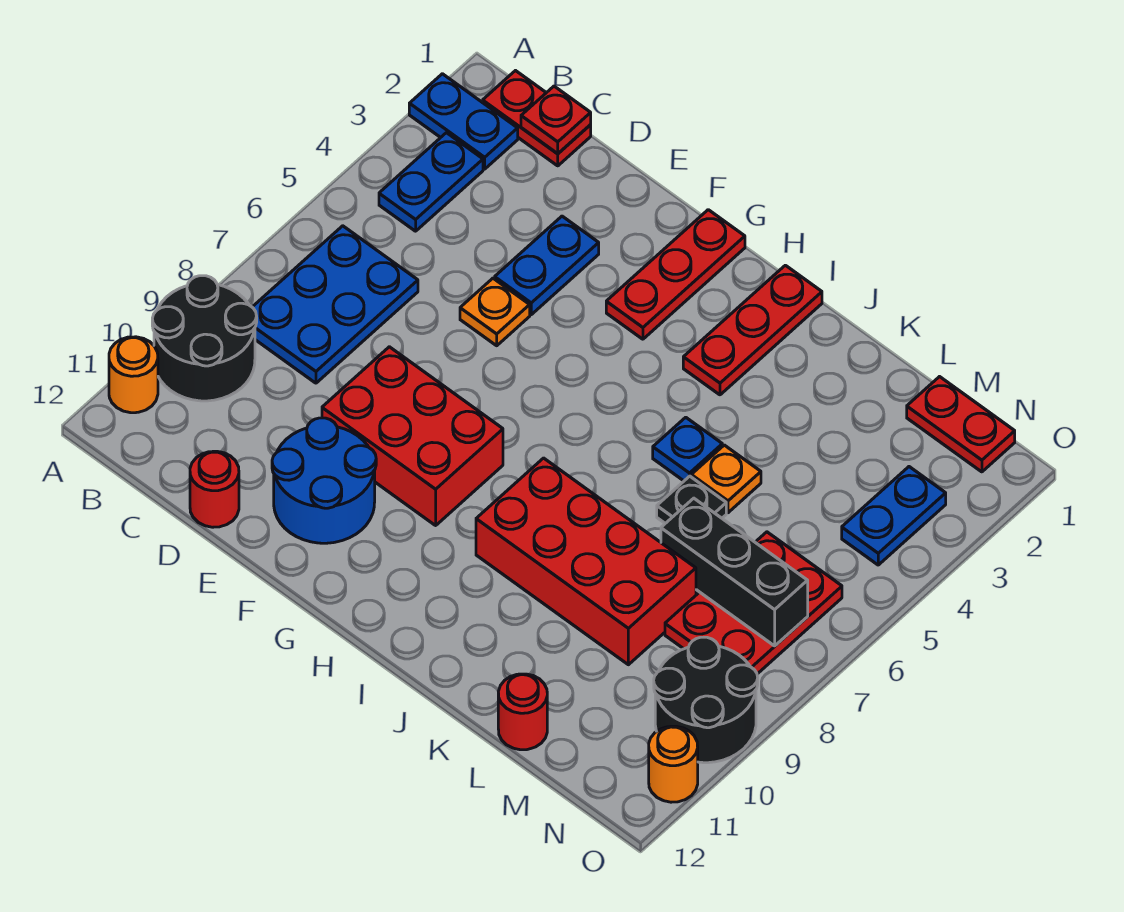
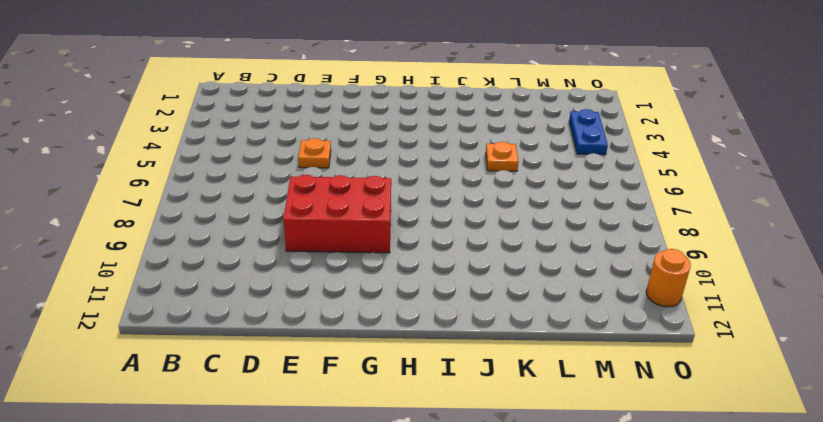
none -> blue 1x2 plate [409,74,518,169]
none -> black 2x2 round brick [152,276,257,401]
none -> orange 1x1 round brick [109,337,158,413]

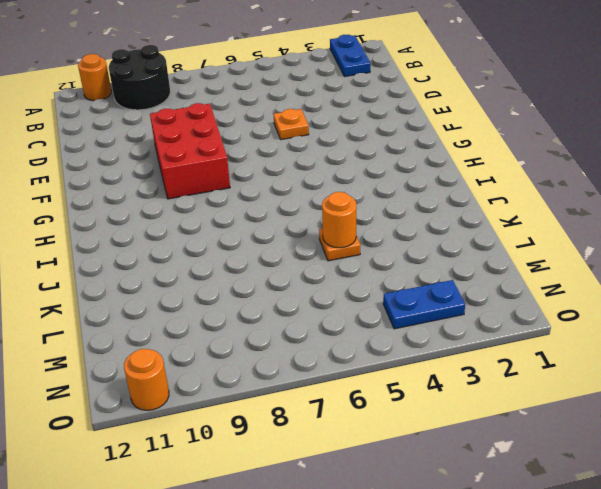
orange 1x1 round brick [322,192,356,248] -> none
none -> red 1x2 plate [483,71,591,166]
none -> blue 1x2 plate [379,133,483,231]
none -> blue 2x3 plate [252,226,418,383]

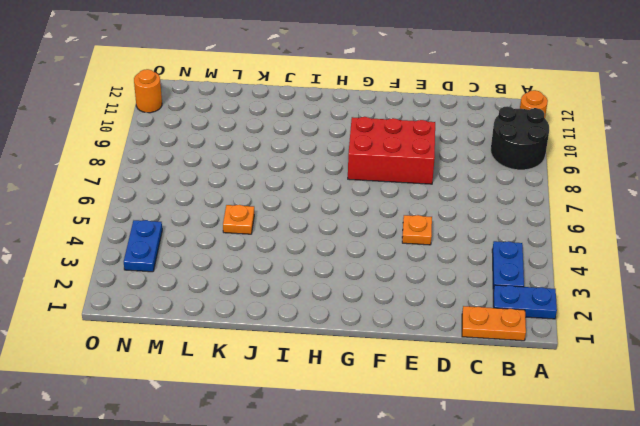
orange 1x2 plate [462,306,526,341] -> red 1x2 plate [483,71,591,166]
none -> blue 2x3 plate [252,226,418,383]
none -> red 1x1 round brick [190,451,239,527]
none -> blue 1x2 plate [495,216,599,315]

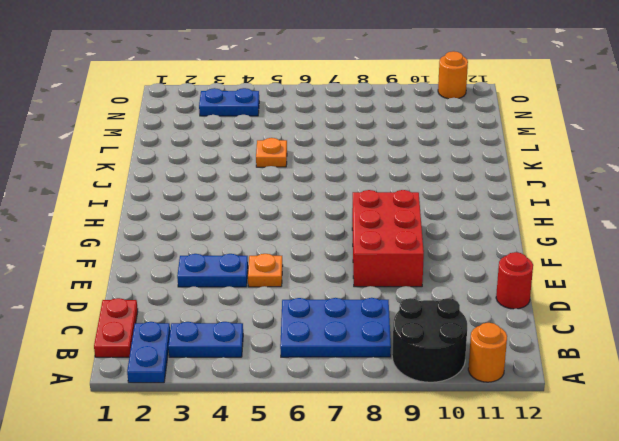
none -> blue 2x2 round brick [272,418,376,543]
none -> red 1x3 plate [606,210,745,339]
none -> red 1x3 plate [683,265,822,395]

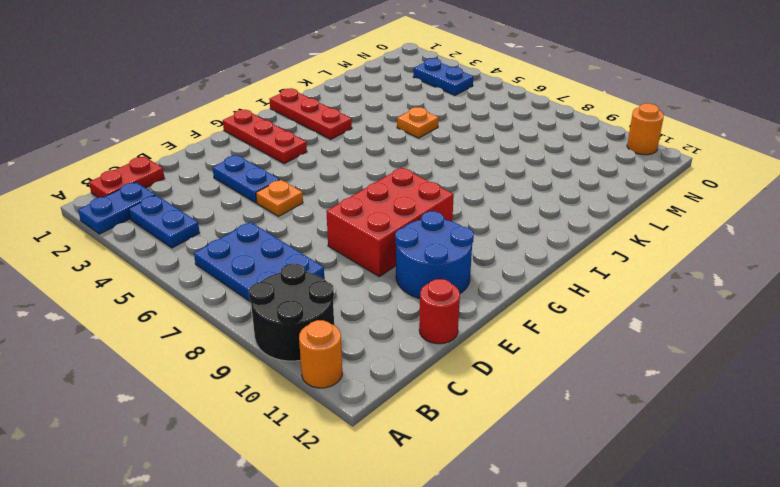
none -> red 2x4 brick [476,458,696,665]
none -> blue 1x1 plate [653,417,722,481]
none -> black 1x1 plate [657,476,726,523]

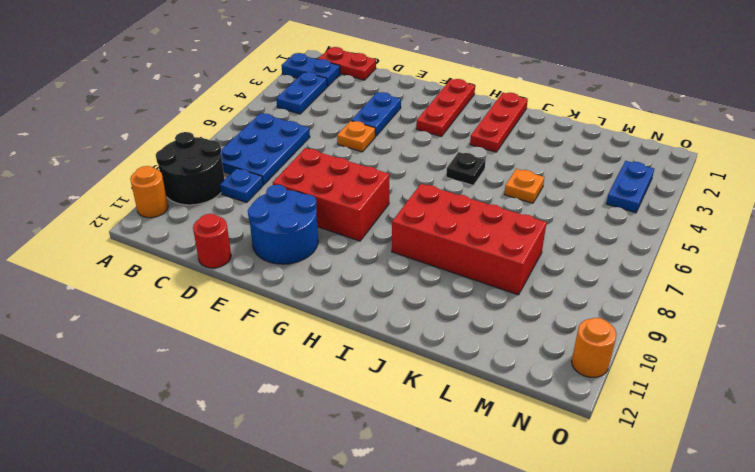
blue 1x1 plate [220,168,263,203] -> blue 1x1 plate moved to [653,417,722,481]
black 1x1 plate [446,152,486,185] -> black 1x1 plate moved to [657,476,726,523]
none -> red 1x1 round brick [498,674,547,750]
none -> red 1x2 plate [907,377,1015,472]
none -> red 2x3 plate [665,532,842,674]

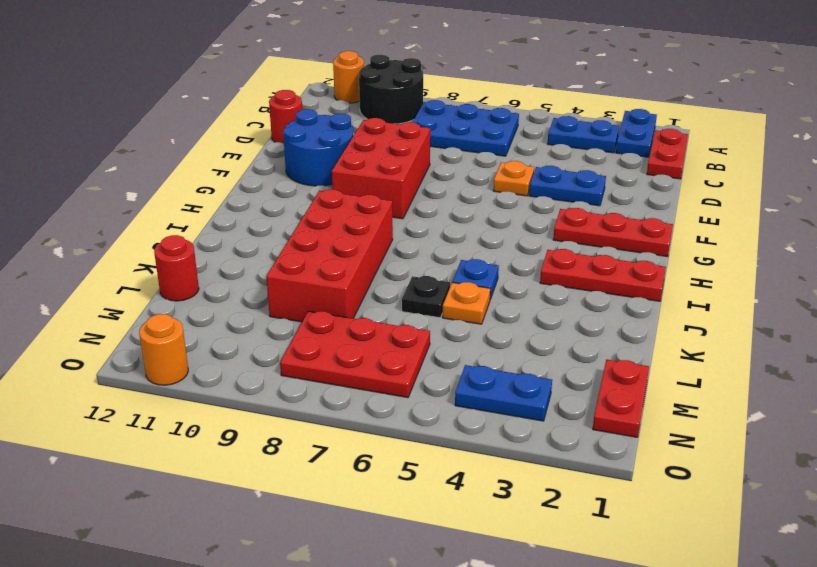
none -> black 2x2 round brick [654,637,758,763]
none -> red 1x1 plate [521,86,591,154]
none -> black 1x3 brick [661,498,808,646]

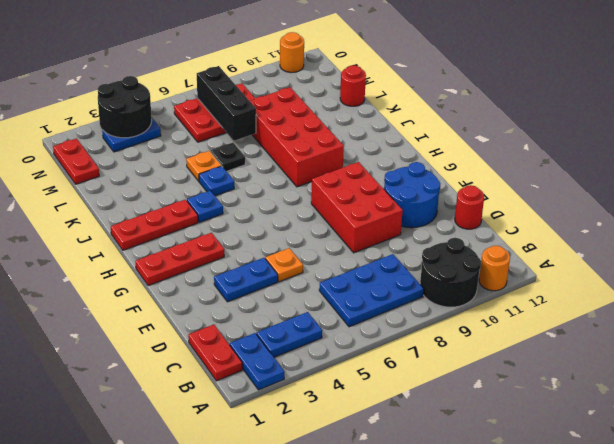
blue 1x1 plate [187,191,223,222] -> none
black 2x2 round brick [98,76,152,138] -> black 2x2 round brick moved to [654,637,758,763]
none -> red 1x1 plate [521,86,591,154]

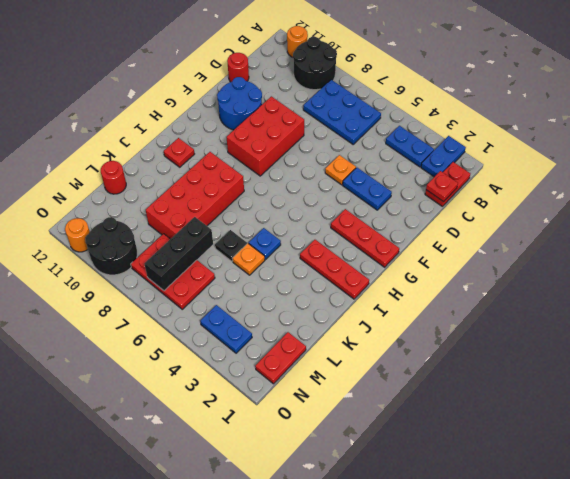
red 1x1 plate [164,138,194,167] -> none

